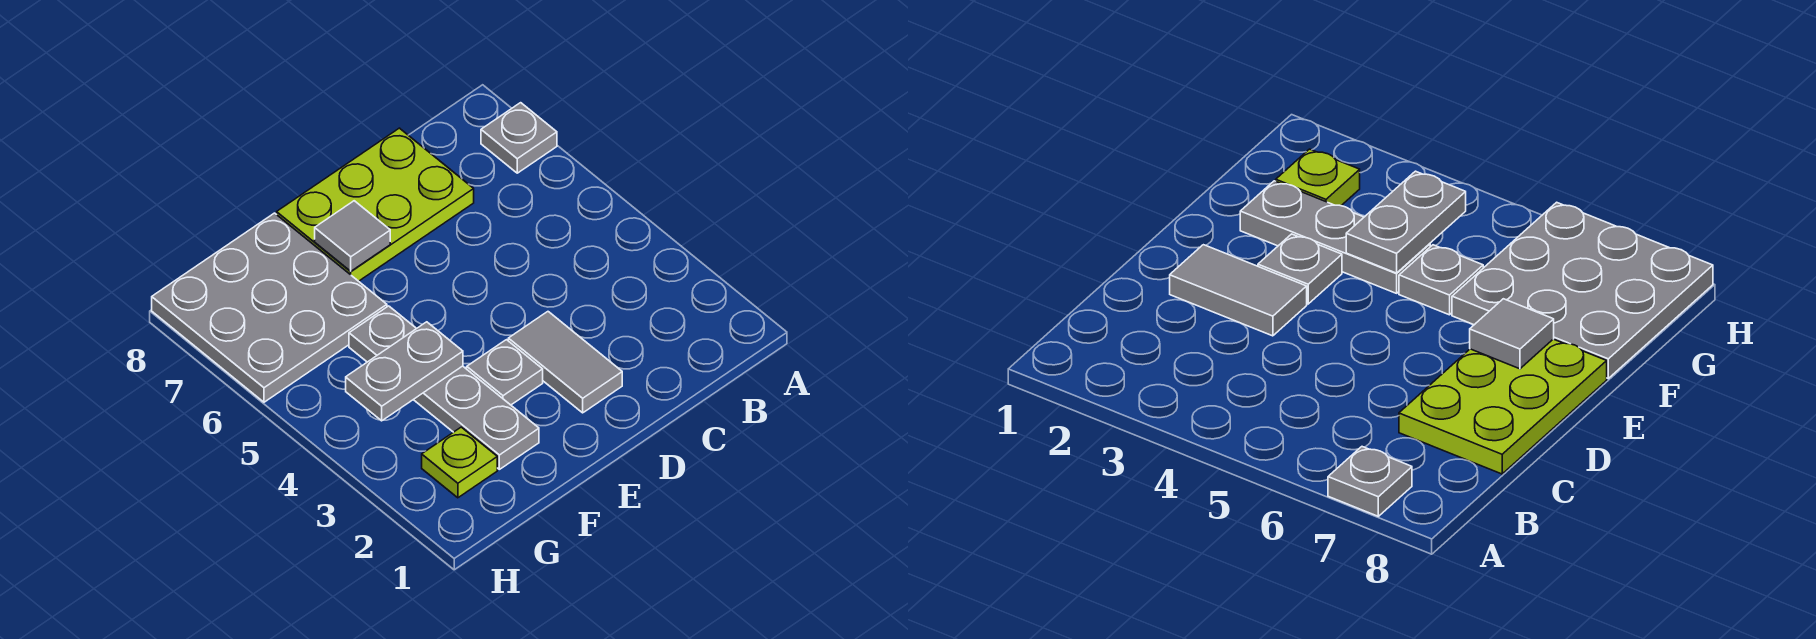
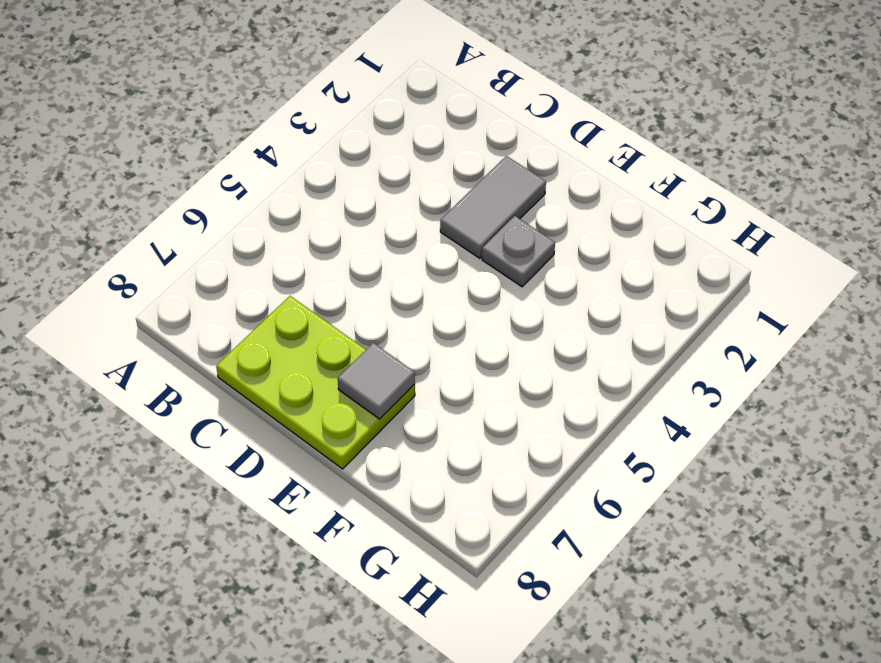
none -> grey 1x1 plate [481,103,557,173]
none -> grey 1x3 plate [414,366,539,469]

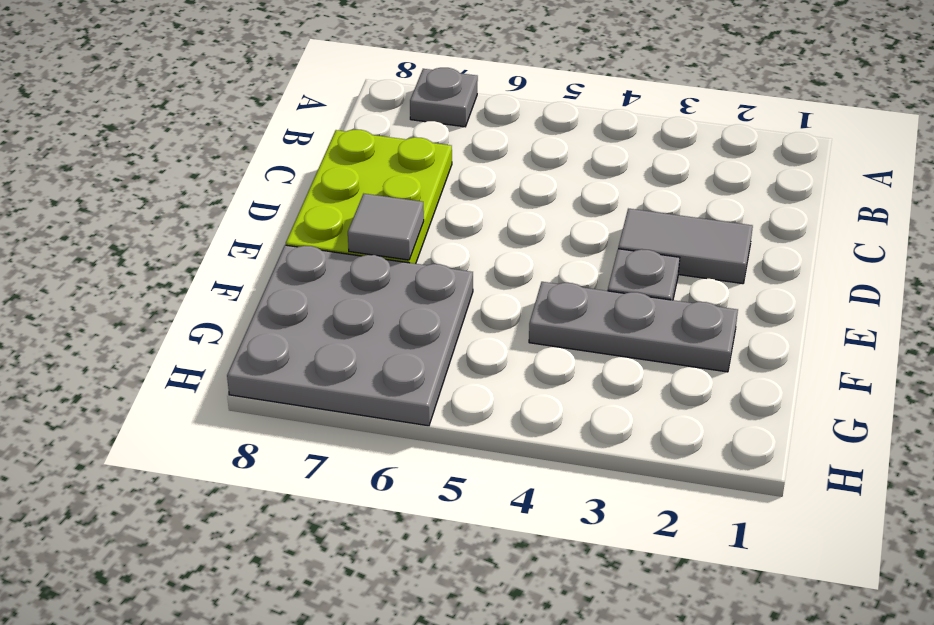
none -> grey 1x1 plate [349,306,417,362]
none -> lime 1x1 plate [422,427,497,498]

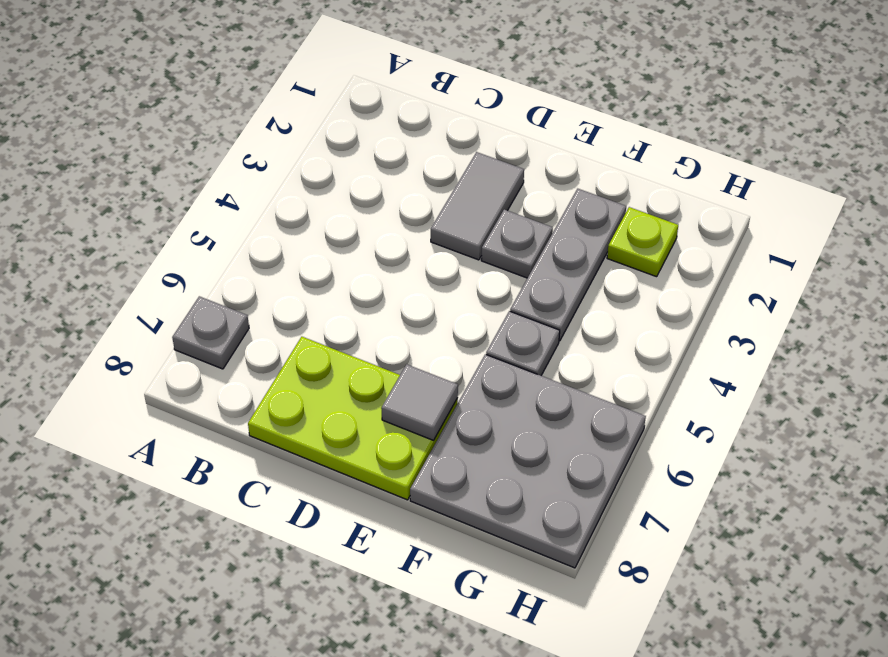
none -> grey 1x2 plate [346,322,463,421]

